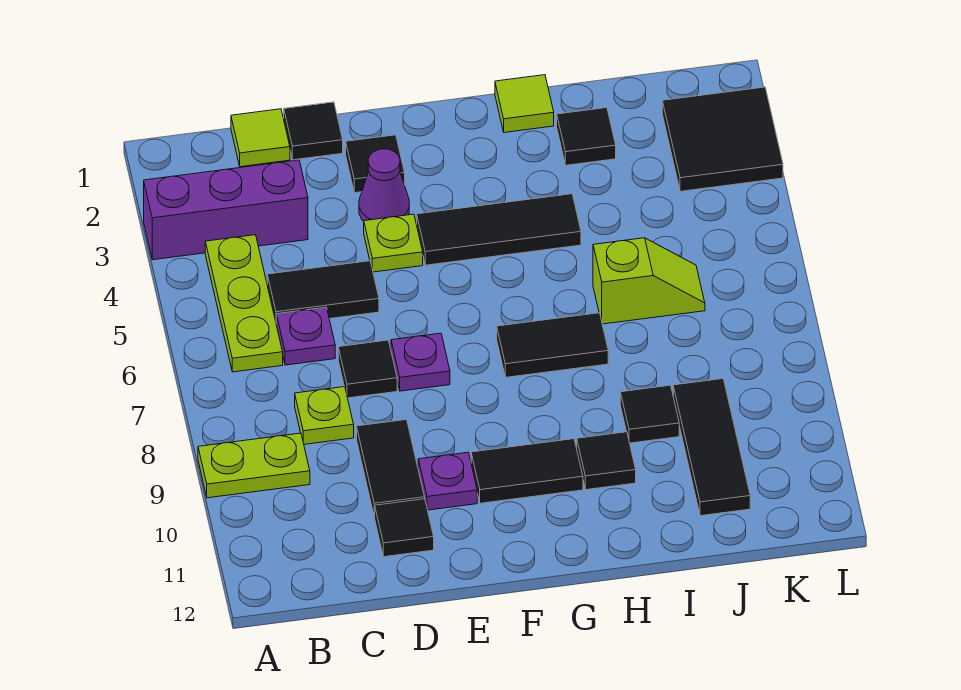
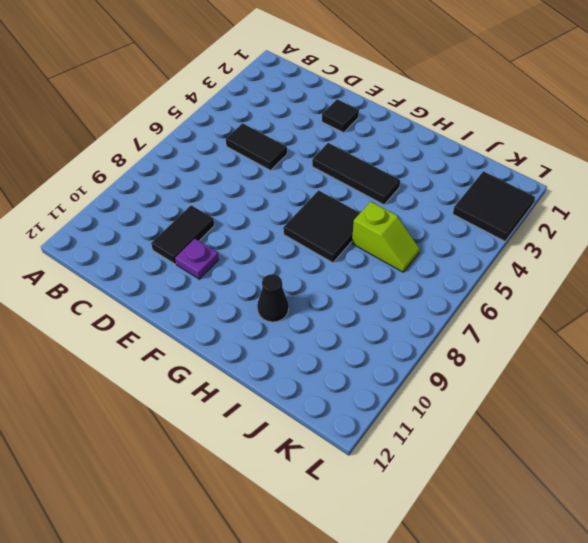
black 2x2 tile [283,190,360,263] -> black 1x2 tile [497,313,608,377]
black 1x1 cone [257,274,289,322] -> black 1x1 tile [577,432,636,490]
none -> purple 1x3 brick [144,160,308,260]
none -> lime 1x2 plate [198,433,310,498]
none -> lime 1x3 plate [205,235,283,372]

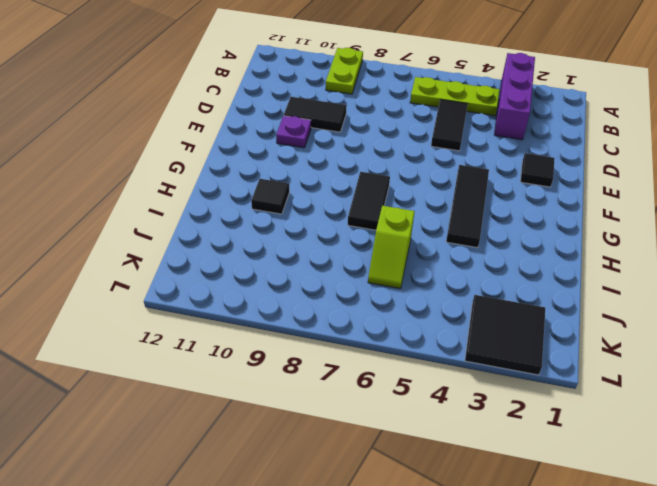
none -> lime 1x1 tile [231,109,290,167]
none -> purple 1x1 plate [276,307,335,365]
none -> lime 1x1 plate [295,387,354,444]

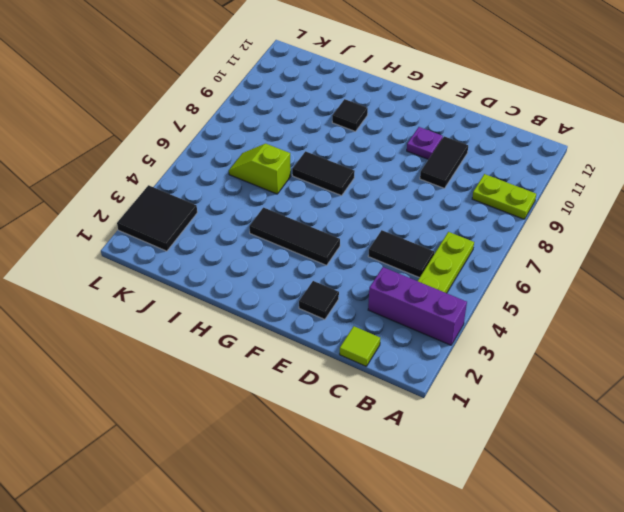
none -> purple 1x1 plate [276,307,335,365]
none -> lime 1x1 plate [295,387,354,444]
none -> black 1x1 tile [284,102,343,160]

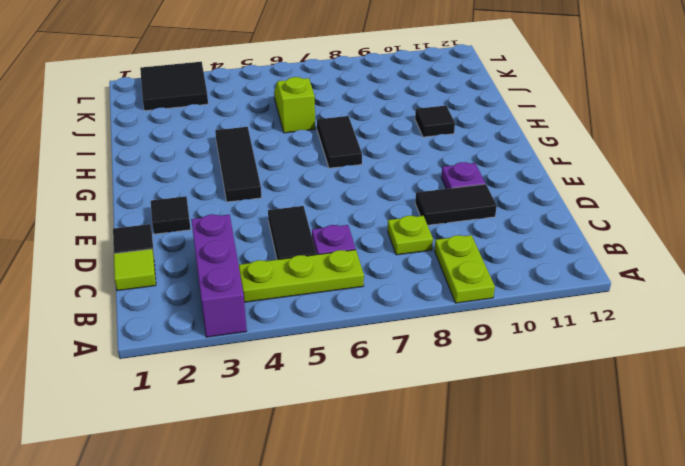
none -> black 1x1 tile [338,340,397,398]
none -> black 1x1 tile [375,499,434,557]
none -> purple 1x1 cone [359,149,409,221]

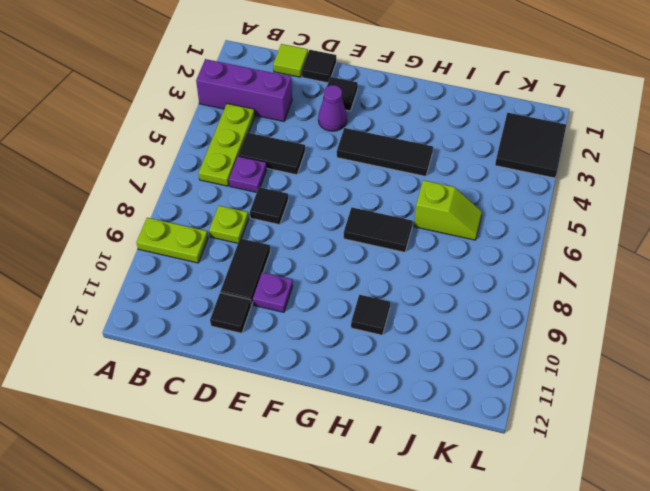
none -> lime 1x1 plate [364,214,423,272]
none -> purple 1x1 plate [391,333,450,391]
none -> black 1x2 tile [471,439,583,503]

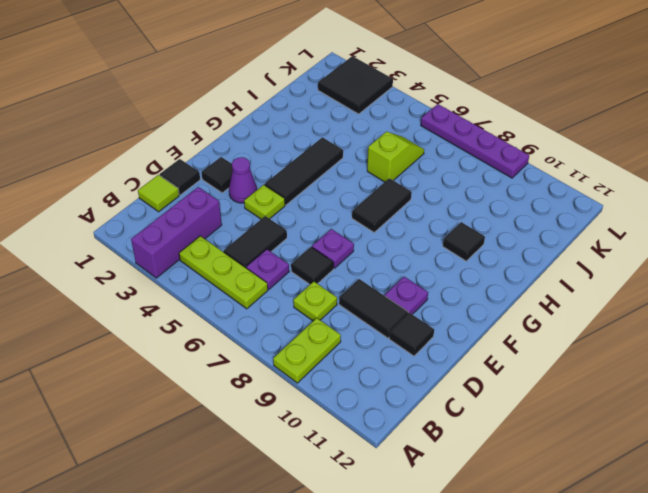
purple 1x4 plate [421,104,529,178] -> none
none -> black 1x2 tile [471,439,583,503]
none -> lime 1x1 tile [495,75,554,133]
none -> black 1x1 tile [557,108,616,165]

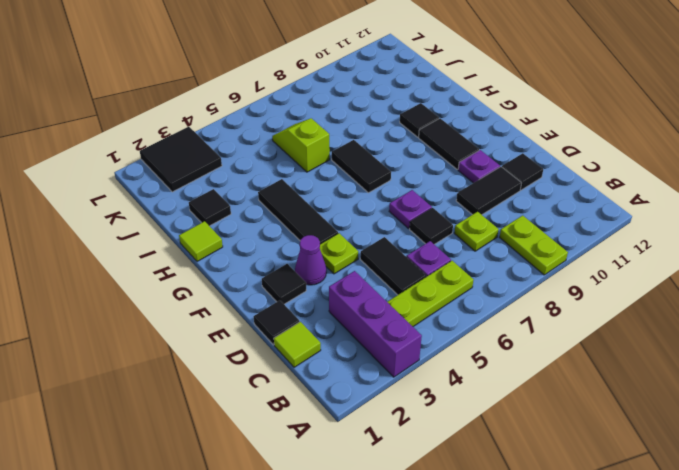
none -> black 1x1 tile [620,385,679,443]
none -> black 1x3 tile [673,379,750,516]

